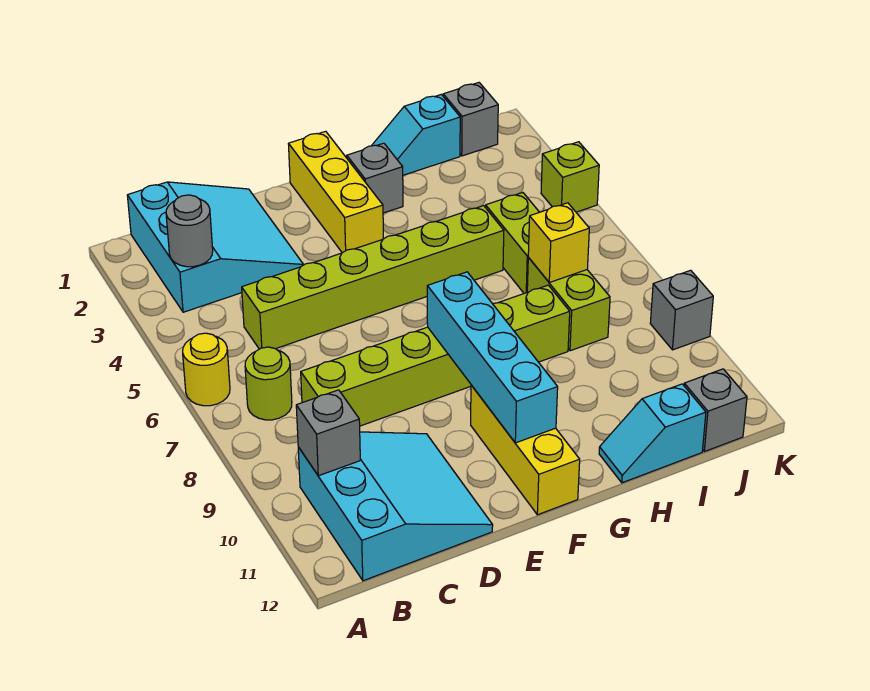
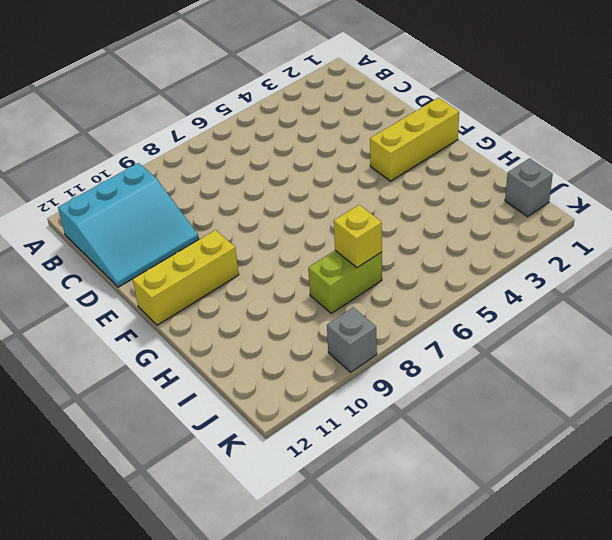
none -> yellow 1x1 round brick [183,333,230,406]
none -> cyan 3x3 slope [127,182,304,312]
none -> lime 1x1 round brick [245,347,292,420]

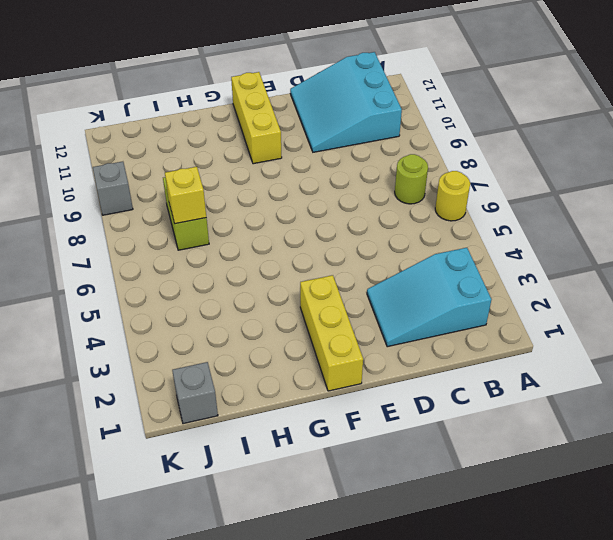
cyan 2x3 slope [367,248,492,347] -> cyan 3x3 slope [127,182,304,312]
none -> lime 1x6 brick [242,206,504,349]
none -> lime 1x6 brick [301,285,570,426]
none -> grey 1x1 brick [347,143,403,213]

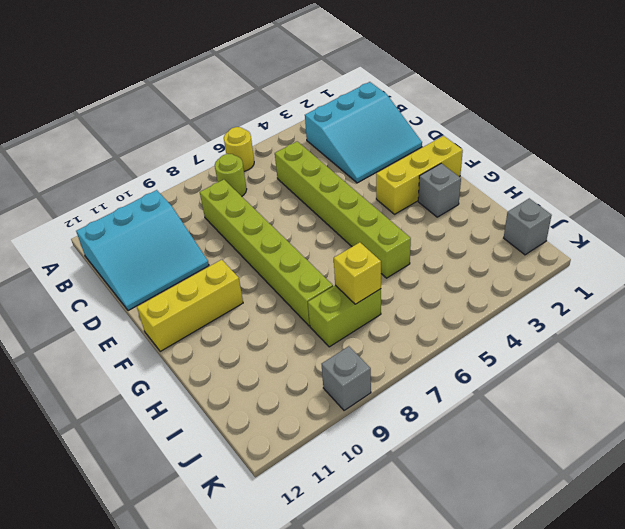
none -> cyan 1x2 slope [372,95,460,175]
none -> cyan 1x2 slope [599,384,706,483]
none -> lime 1x2 brick [486,193,539,293]

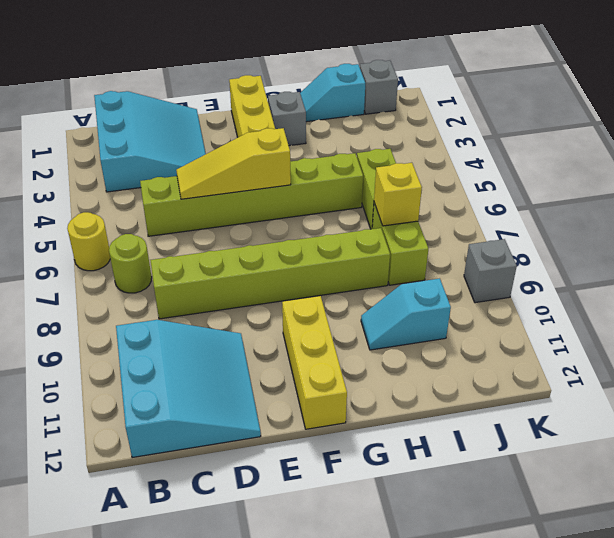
yellow 1x3 slope [176,128,291,199] -> none
cyan 1x2 slope [361,278,451,350] -> cyan 1x2 slope moved to [599,384,706,483]
none -> grey 1x1 brick [684,369,747,452]
none -> lime 1x1 brick [541,142,599,212]
none -> grey 1x1 round brick [166,195,213,267]

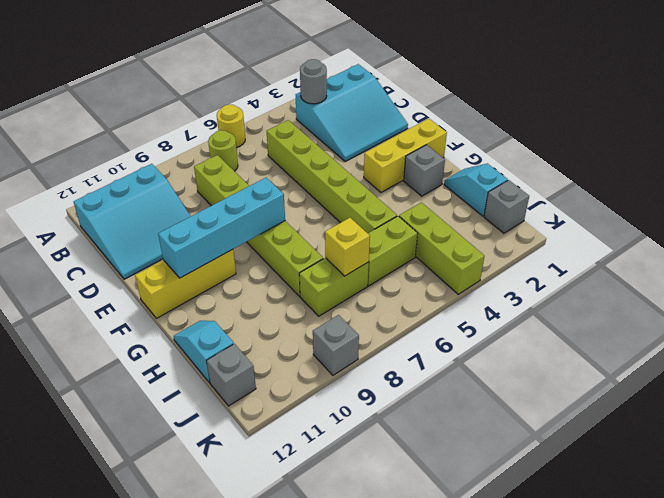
lime 1x3 brick [399,202,484,294] -> lime 1x1 brick [541,142,599,212]
none -> grey 1x1 brick [296,390,360,476]

